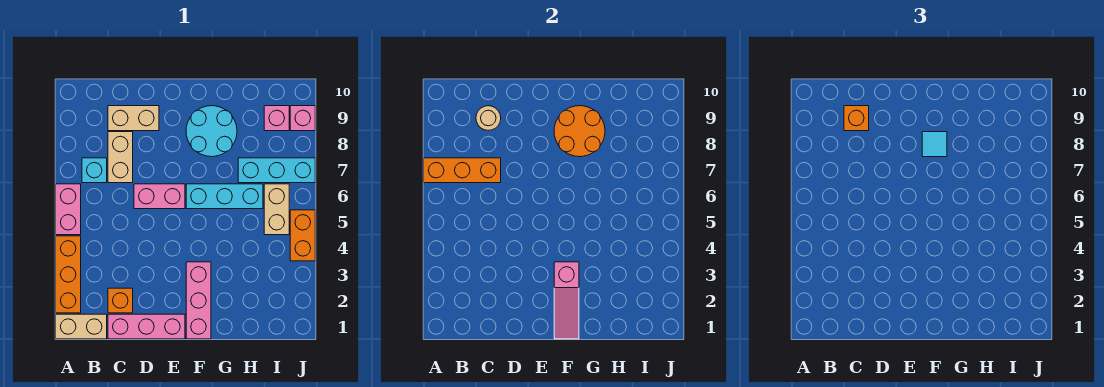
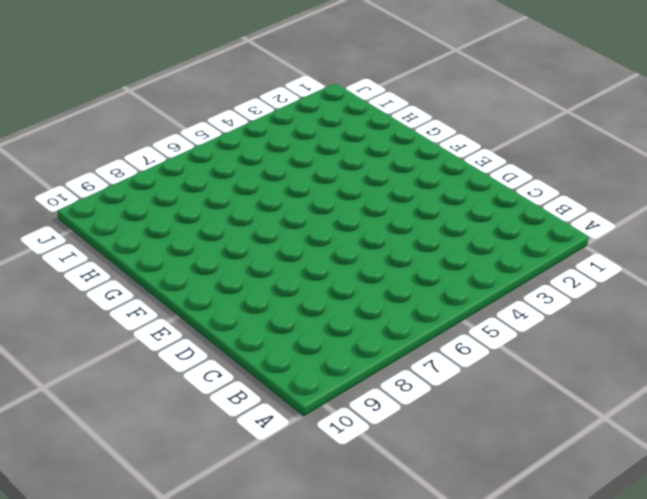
none -> tan 1x2 brick [56,314,107,339]
none -> orange 1x3 brick [56,236,81,313]
none -> pink 1x2 brick [56,184,81,235]

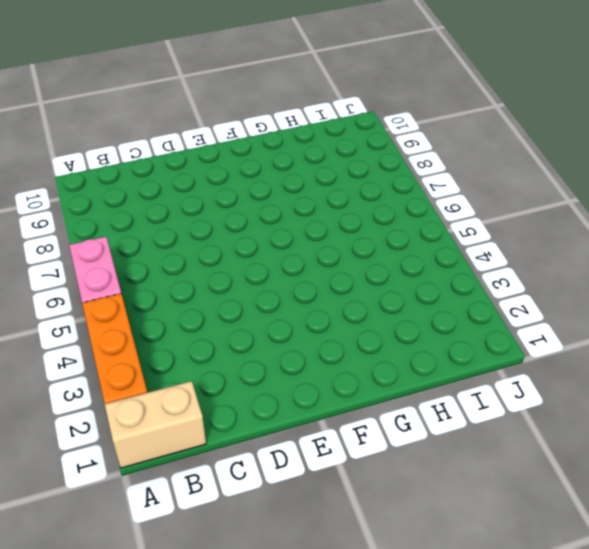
none -> cyan 1x1 brick [82,158,107,183]
none -> pink 1x3 brick [108,314,185,339]
none -> orange 1x1 brick [108,288,133,313]

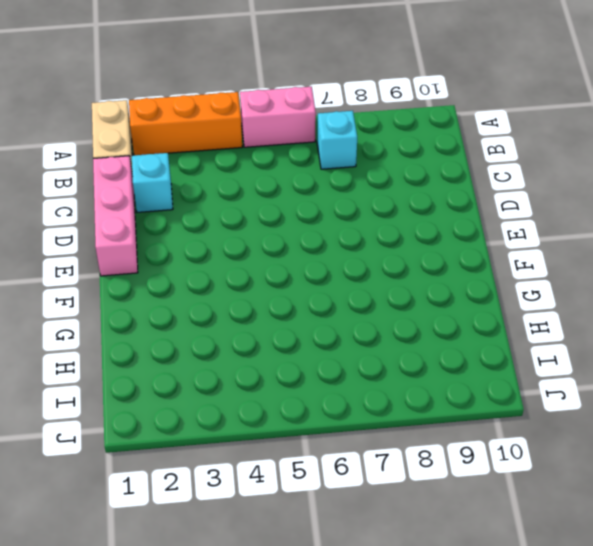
cyan 1x1 brick [132,153,173,212] -> orange 1x1 brick [108,288,133,313]
none -> tan 1x2 brick [108,132,133,183]
none -> tan 1x2 brick [108,106,159,131]
none -> pink 1x2 brick [134,184,185,209]

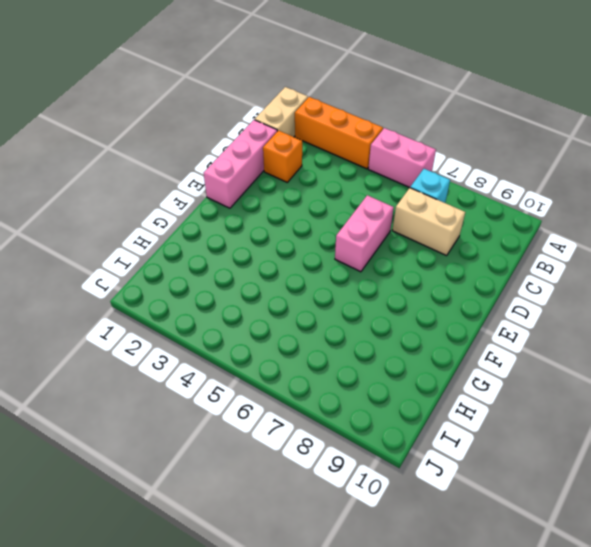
none -> tan 1x2 brick [108,106,159,131]
none -> pink 1x3 brick [186,262,211,339]
none -> cyan 1x3 brick [186,184,263,209]

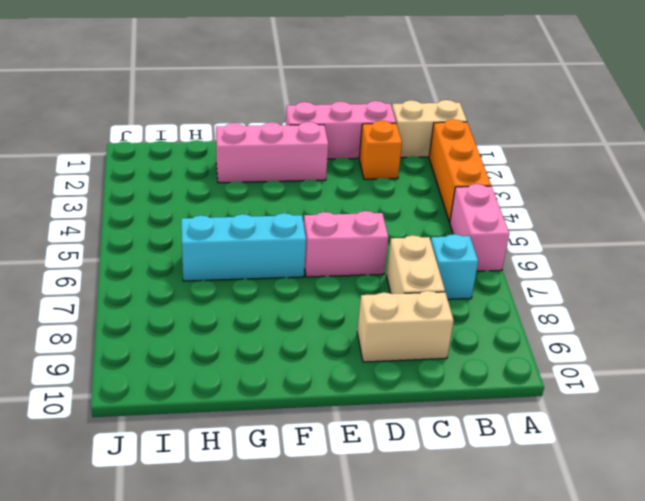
pink 1x3 brick [216,122,328,183] -> pink 1x3 brick turned to [186,262,211,339]
none -> cyan 2x2 round brick [186,106,237,157]
none -> cyan 1x3 brick [238,158,315,183]
none -> tan 1x2 brick [264,184,289,235]

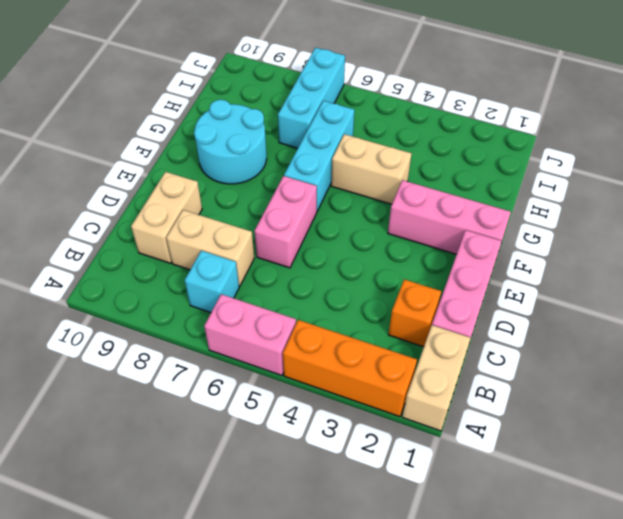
tan 1x2 brick [331,134,412,204] -> tan 1x2 brick moved to [264,184,289,235]
none -> pink 1x1 brick [264,106,289,131]
none -> orange 1x2 brick [290,210,315,261]
none -> pink 1x1 brick [290,106,315,131]

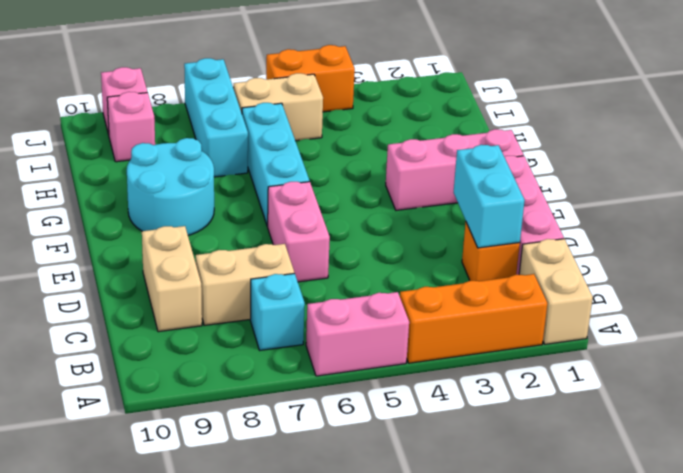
cyan 1x2 brick [454,145,525,248] -> none
none -> orange 1x3 brick [424,158,501,183]
none -> tan 1x1 round brick [476,106,501,130]
none -> pink 1x3 slope [554,262,579,339]

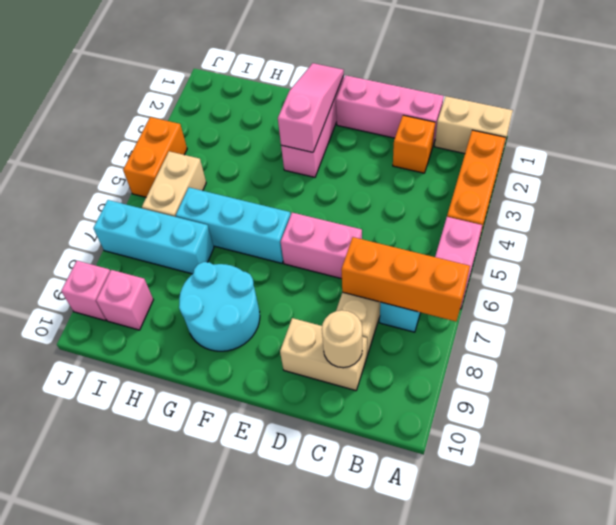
none -> orange 2x2 round brick [554,106,605,157]
none -> orange 1x1 brick [844,106,869,131]
none -> cyan 1x1 tile [922,132,947,157]

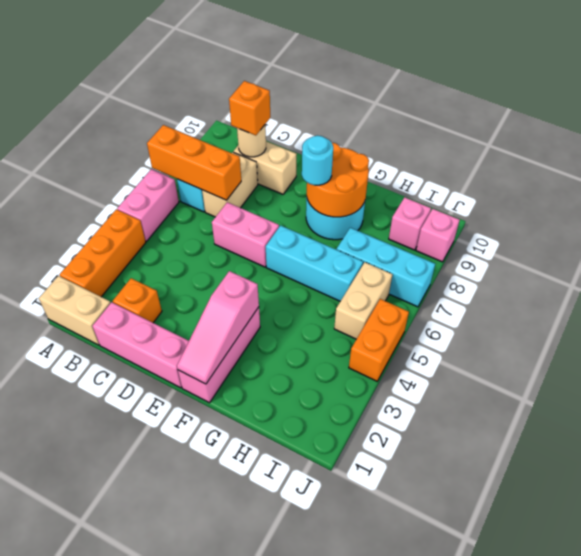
cyan 1x1 round brick [302,136,333,185] -> cyan 1x1 tile [922,132,947,157]

